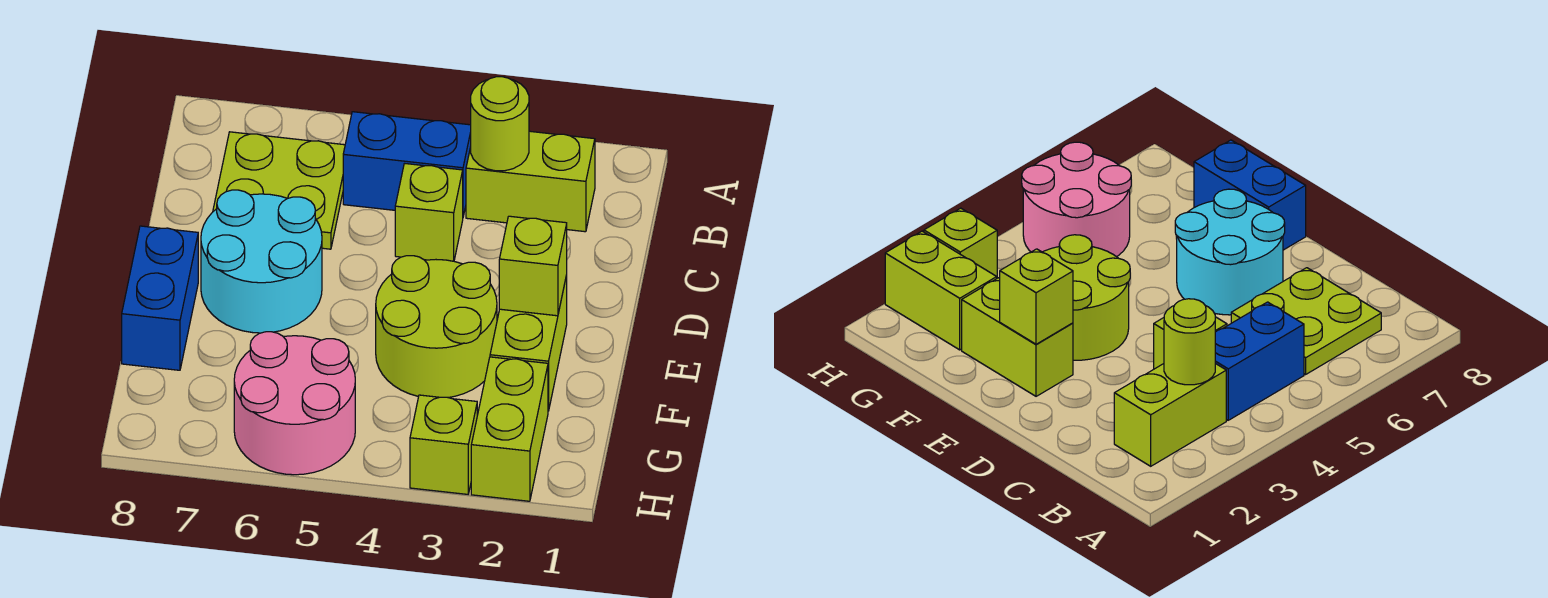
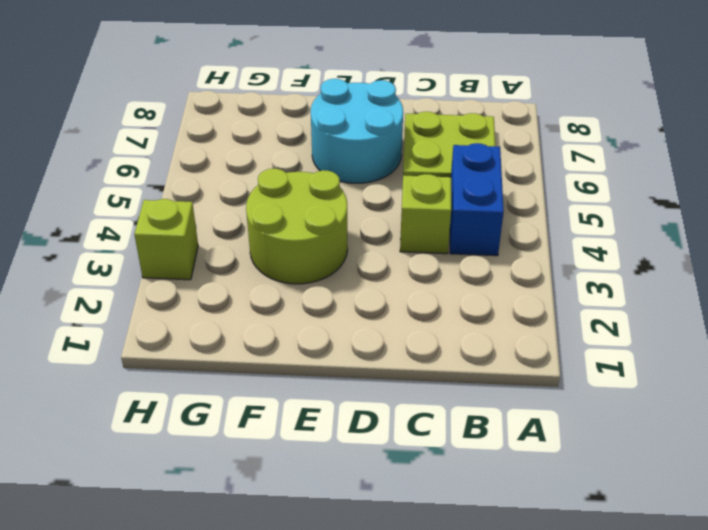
none -> lime 1x2 brick [466,131,595,232]
none -> lime 1x2 brick [490,275,567,411]
none -> blue 1x2 brick [122,226,198,370]

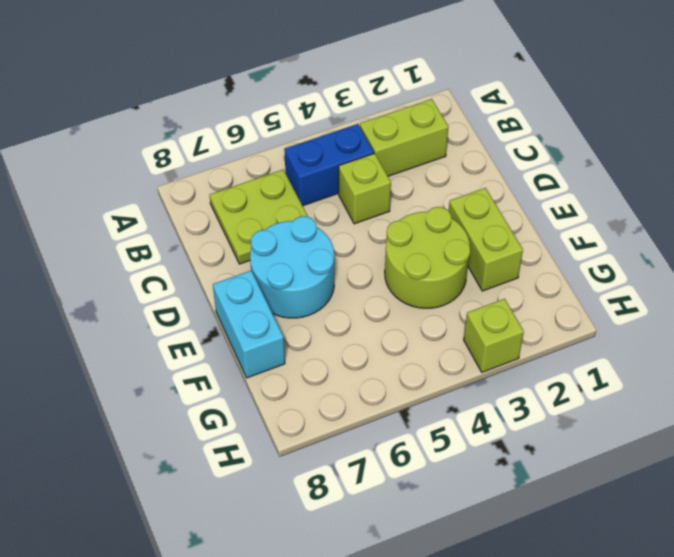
cyan 1x2 brick [213,271,285,378] -> blue 1x2 brick [122,226,198,370]
none -> lime 1x2 brick [471,357,548,501]
none -> pink 2x2 round brick [234,332,355,475]
none -> lime 1x1 round brick [471,77,529,171]

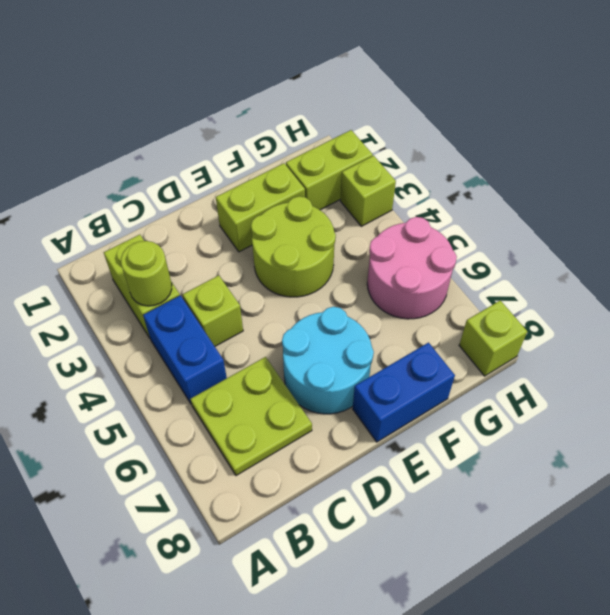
lime 1x1 brick [459,301,527,376] -> lime 1x1 brick moved to [499,216,567,316]

